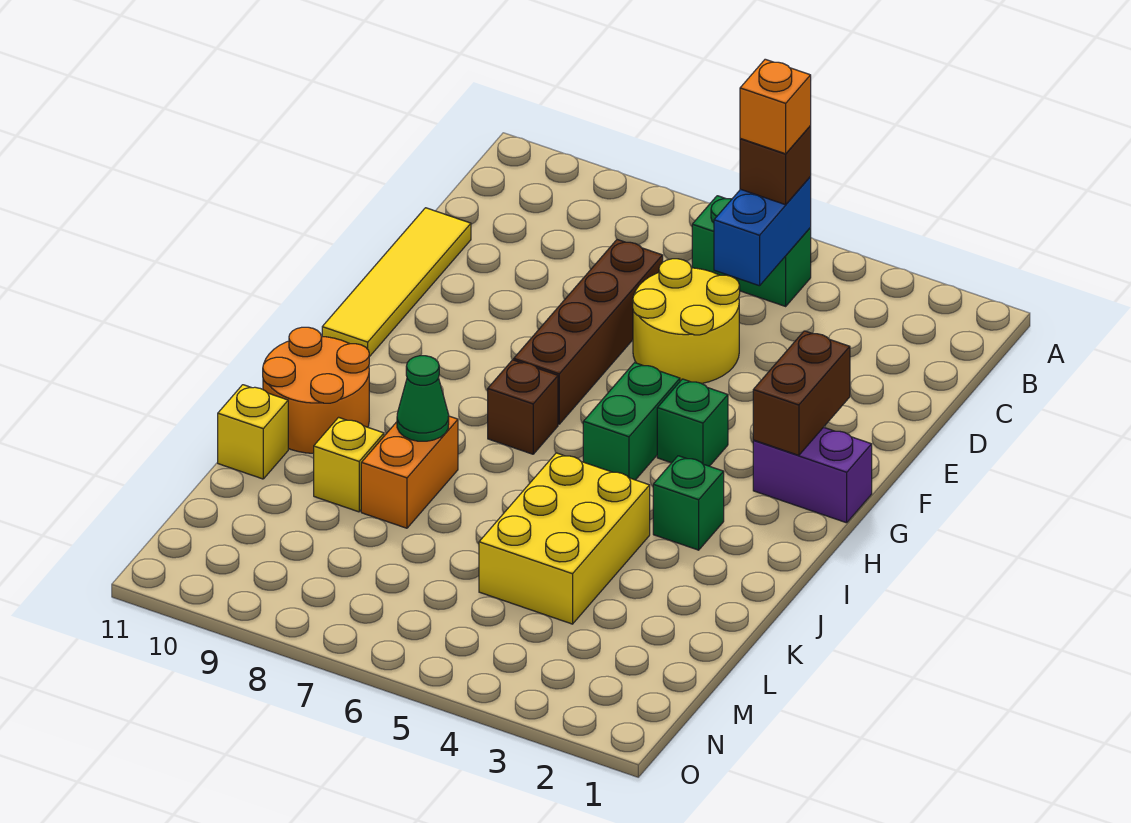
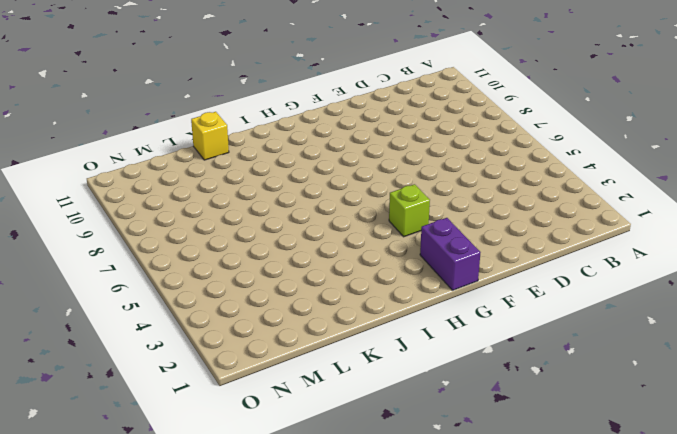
lime 1x1 brick [389,184,430,237] -> green 1x1 brick [657,379,728,466]
none -> green 1x2 brick [692,196,811,306]
none -> yellow 2x2 round brick [633,259,740,384]
none -> brown 1x4 brick [514,240,663,424]

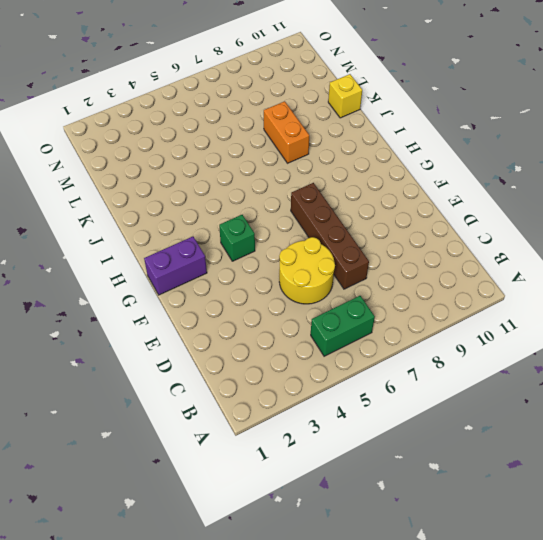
none -> yellow 1x4 tile [322,208,471,357]
none -> green 1x2 brick [583,363,680,480]
none -> brown 1x1 brick [488,360,558,454]

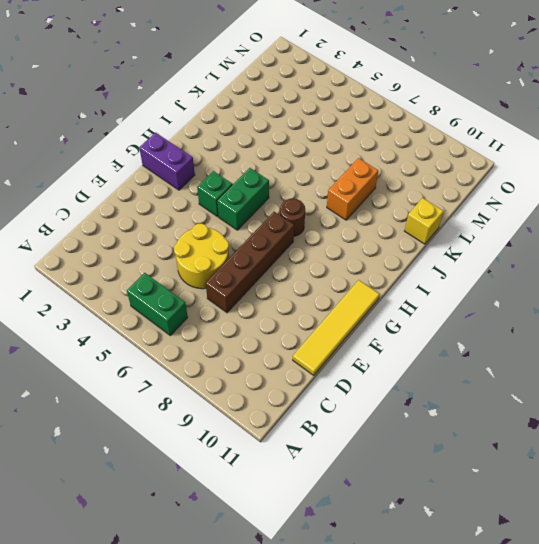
brown 1x1 round brick [280,199,305,236] -> brown 1x1 brick [488,360,558,454]
none -> green 1x1 brick [653,456,724,550]
none -> orange 2x2 round brick [263,327,369,453]
none -> yellow 2x3 brick [479,453,650,624]

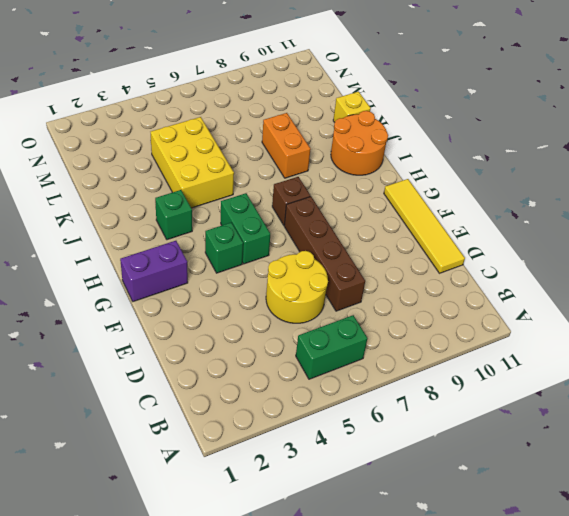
none -> yellow 1x1 brick [314,417,384,512]
none -> blue 1x2 brick [714,177,811,286]
none -> brown 1x2 brick [753,331,850,455]

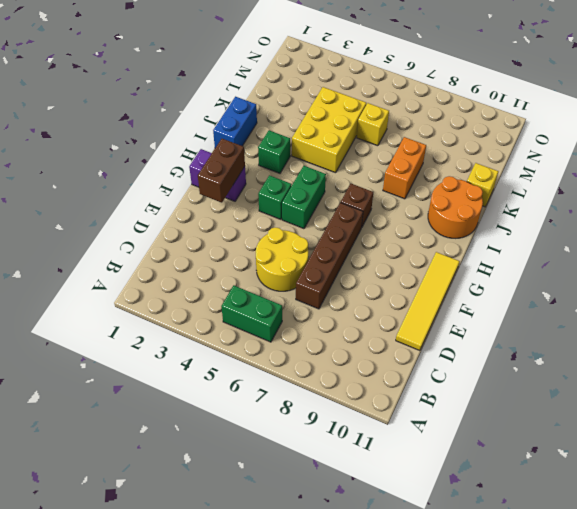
blue 1x2 brick [213,97,257,148] -> blue 1x2 brick moved to [714,177,811,286]
yellow 1x1 brick [357,103,389,146] -> yellow 1x1 brick moved to [314,417,384,512]
none -> green 1x1 cone [397,356,449,441]
none -> brown 1x1 brick [740,126,811,205]
none -> orange 1x1 brick [740,59,811,154]

